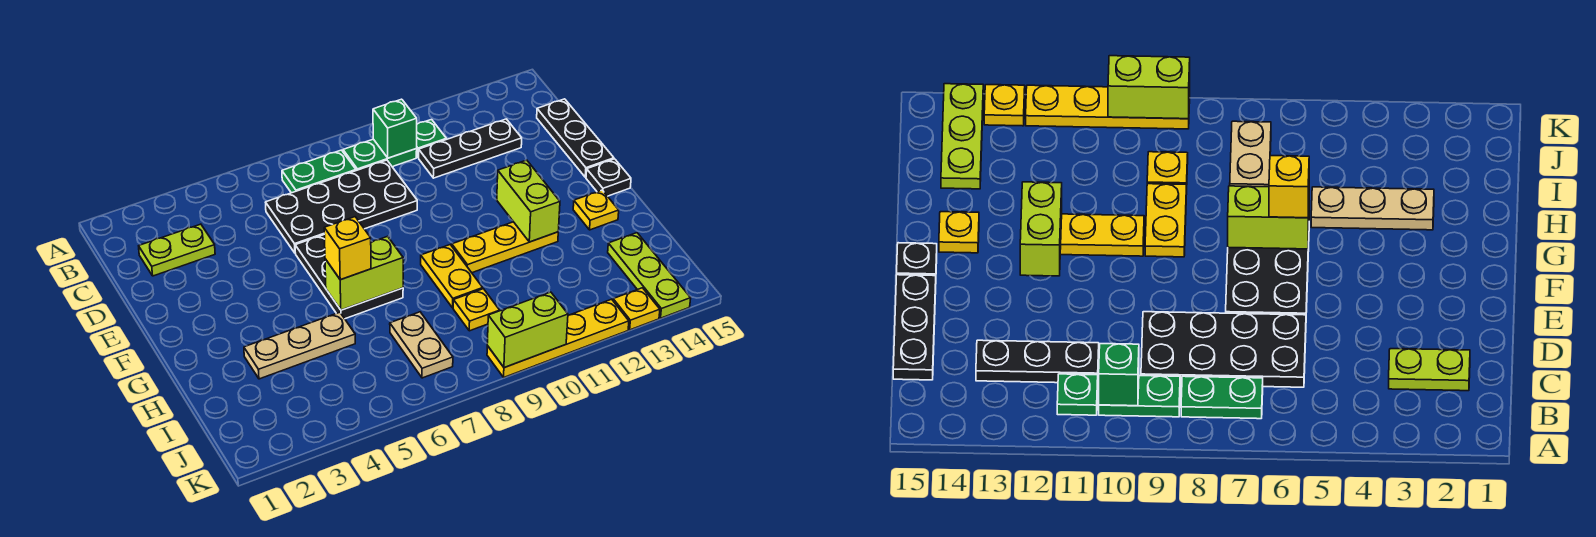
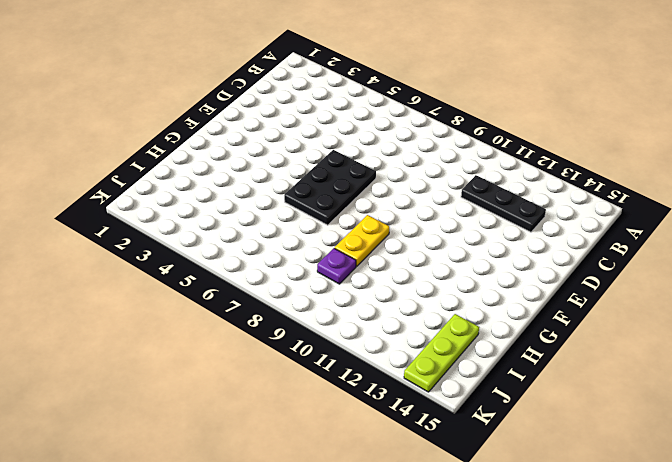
purple 1x1 plate [317,248,356,284] -> yellow 1x1 plate [453,289,500,331]
none -> green 1x2 plate [282,150,356,193]
none -> green 1x2 plate [343,139,417,171]
none -> green 1x1 plate [416,120,446,158]

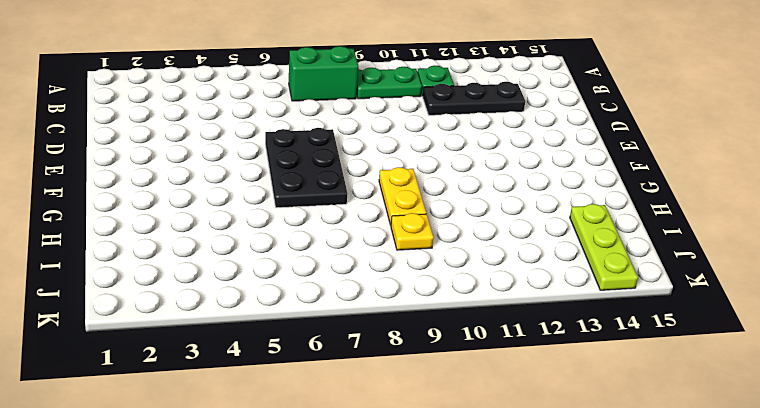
green 1x2 brick [289,46,358,101] -> green 1x2 plate [282,150,356,193]
none -> lime 1x2 plate [139,224,215,276]
none -> black 2x4 plate [265,160,417,253]
none -> black 1x3 plate [537,99,614,177]

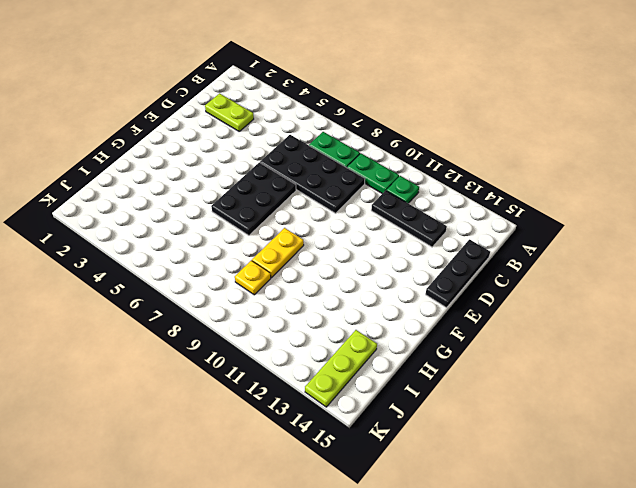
none -> black 1x1 plate [586,159,631,196]
none -> yellow 1x3 plate [452,222,558,273]
none -> yellow 1x1 plate [573,190,619,230]

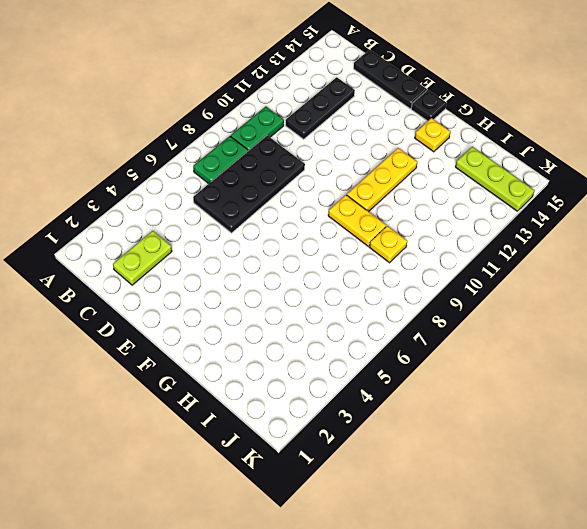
none -> green 1x1 plate [416,120,446,158]
none -> black 2x3 plate [295,235,403,319]
none -> tan 1x3 plate [244,312,355,379]

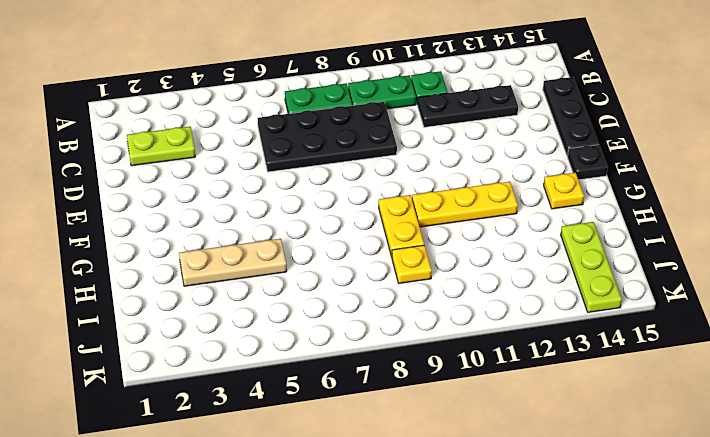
none -> black 2x3 plate [295,235,403,319]
none -> tan 1x2 plate [390,312,453,378]
none -> yellow 1x4 plate [487,299,629,377]

